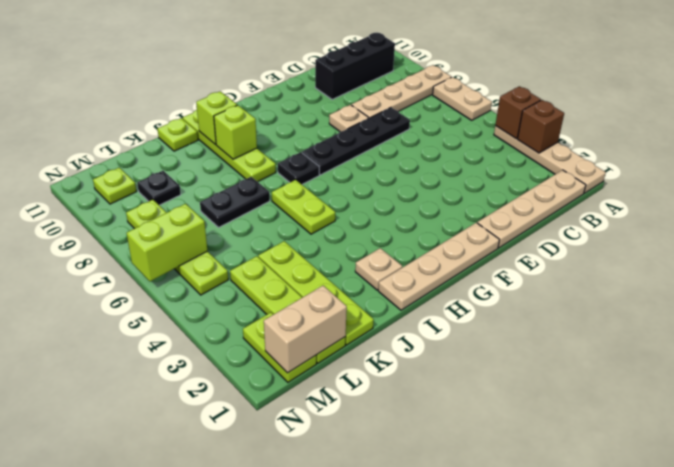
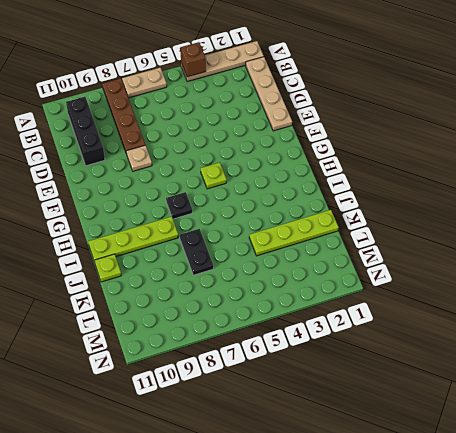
brown 1x4 plate [102,78,145,152] -> tan 1x4 plate [352,65,451,118]
lime 1x1 plate [201,162,227,189] -> lime 1x1 plate moved to [93,168,137,204]
none -> black 1x4 plate [302,108,410,175]
none -> tan 1x4 plate [378,223,499,310]
none -> tan 1x1 plate [355,248,402,290]

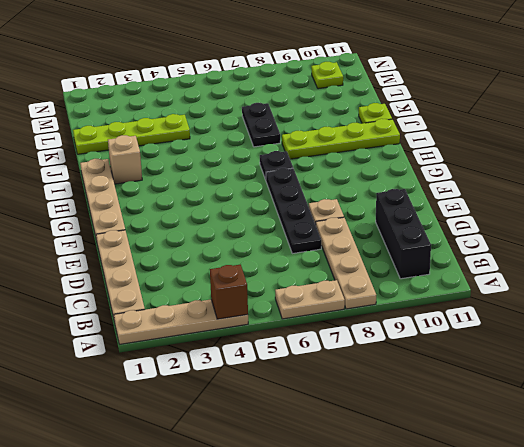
tan 1x1 brick [108,135,142,184] -> tan 1x1 plate [355,248,402,290]
none -> lime 1x2 plate [272,180,335,234]
none -> lime 1x4 plate [230,256,346,363]
none -> black 1x1 plate [137,171,181,205]

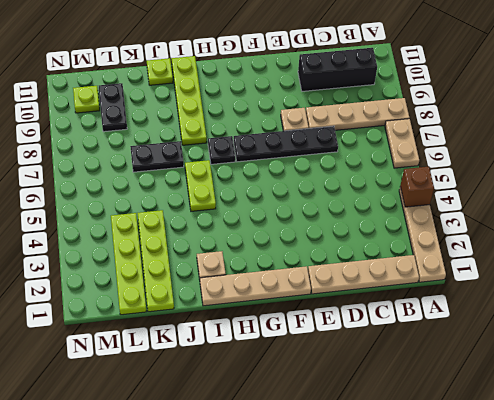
black 1x2 plate [99,83,127,132] -> black 1x1 plate [137,171,181,205]
none -> lime 1x2 plate [243,312,316,382]
none -> lime 1x4 plate [126,200,228,295]
none -> brown 1x1 brick [517,100,564,153]

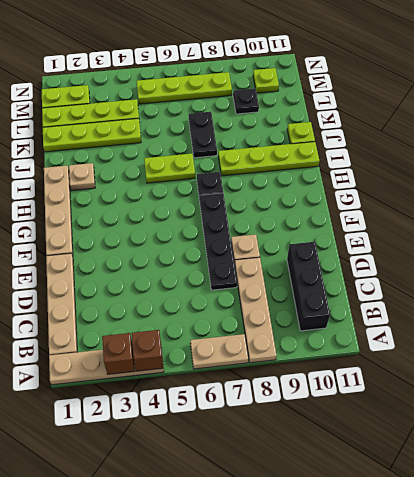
none -> lime 1x1 brick [214,105,257,159]
none -> lime 1x1 brick [196,91,237,144]
none -> tan 1x2 brick [264,286,347,373]

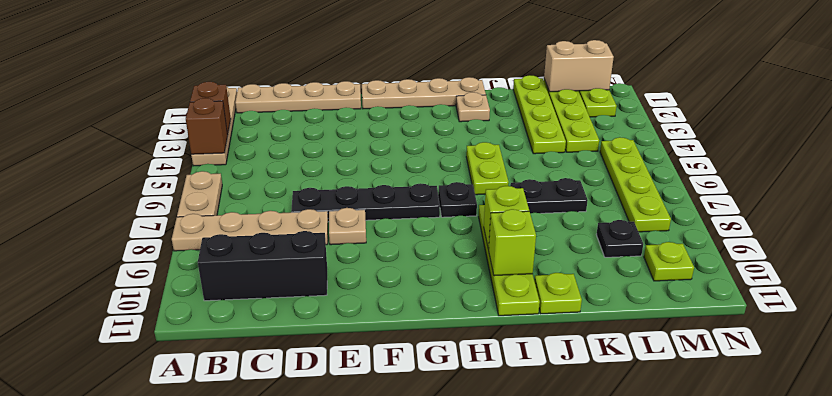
none -> lime 1x2 brick [127,204,208,281]

